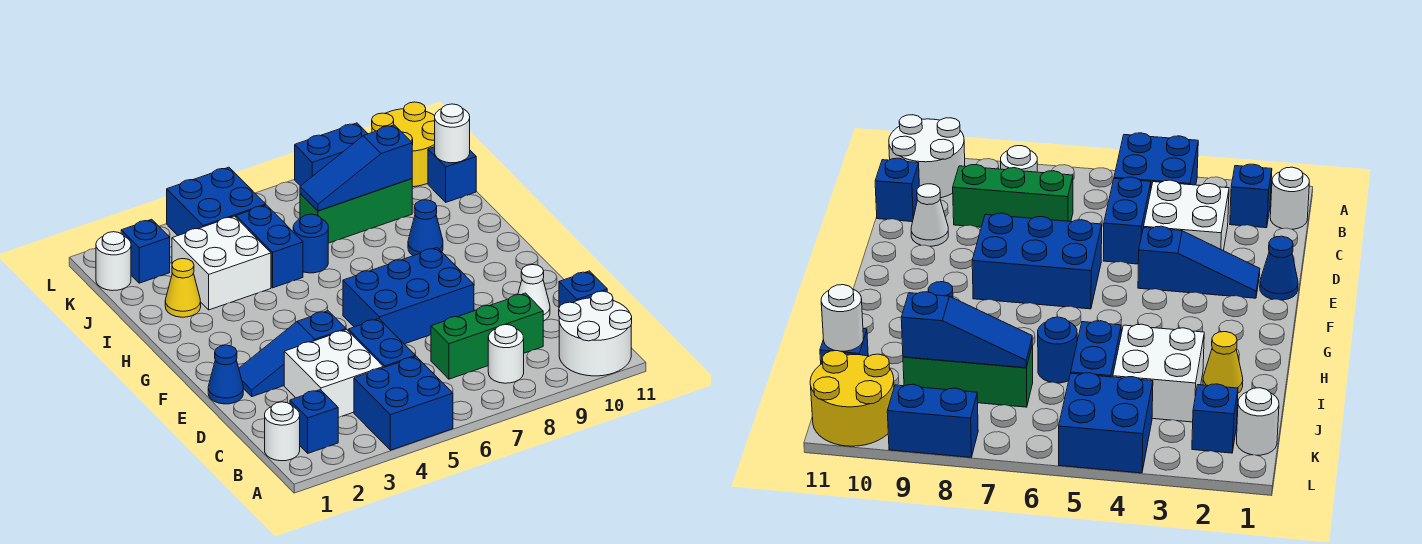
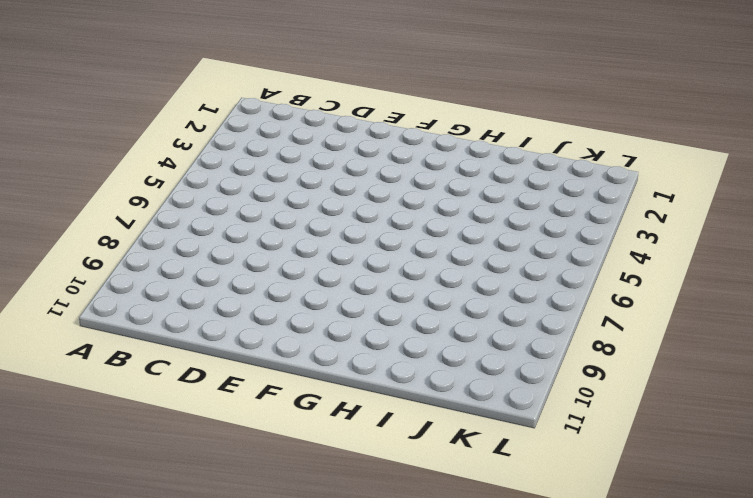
none -> blue 2x2 brick [354,356,453,450]
none -> white 2x2 round brick [559,291,632,376]
none -> white 1x1 round brick [265,402,300,461]

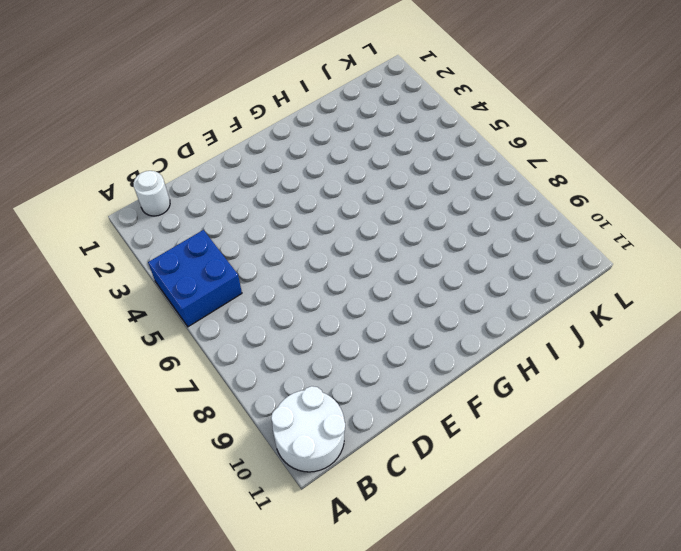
none -> blue 1x1 brick [290,390,338,453]
none -> white 1x1 round brick [488,324,524,383]
none -> white 2x2 brick [284,330,383,418]

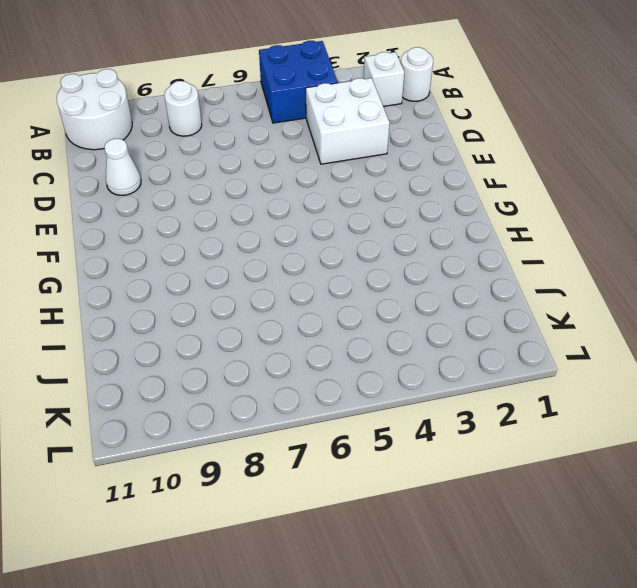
white 1x1 brick [364,52,405,106] -> blue 1x1 brick [290,390,338,453]
none -> blue 1x2 brick [348,319,415,368]
none -> green 1x3 brick [431,293,543,379]
none -> blue 1x1 brick [559,271,607,307]

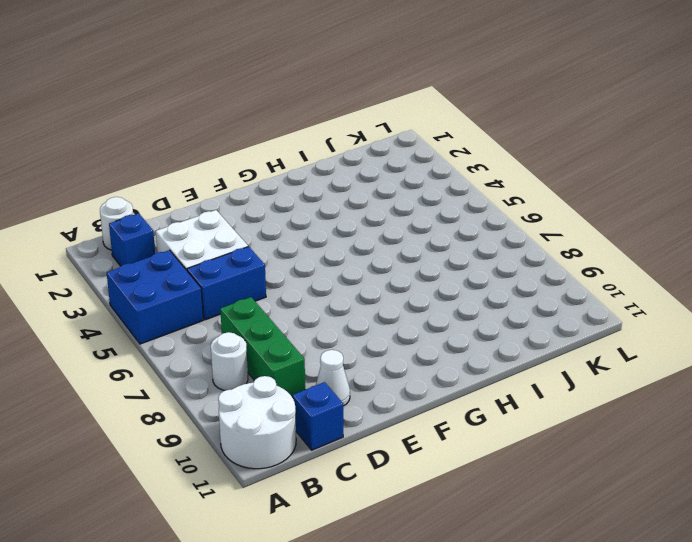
none -> blue 1x1 cone [208,345,243,404]
none -> blue 1x3 slope [239,311,346,397]
none -> blue 2x3 brick [343,248,474,344]

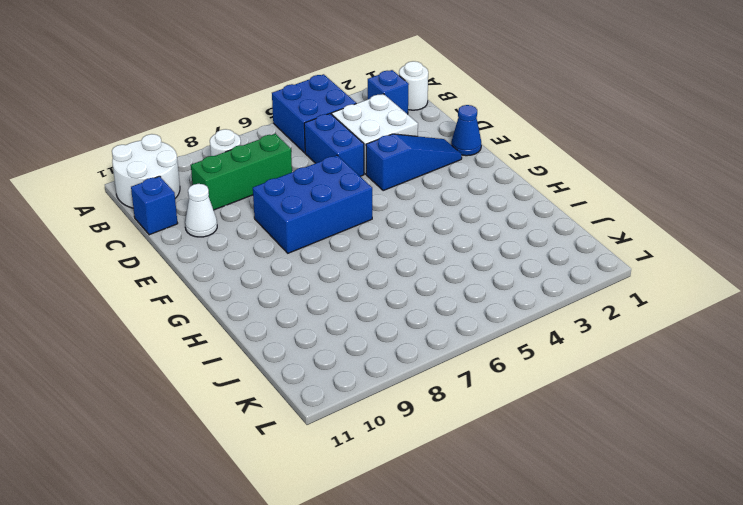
none -> blue 1x1 cone [408,200,443,256]
none -> yellow 1x1 cone [165,259,201,317]
none -> white 2x2 brick [172,216,271,310]

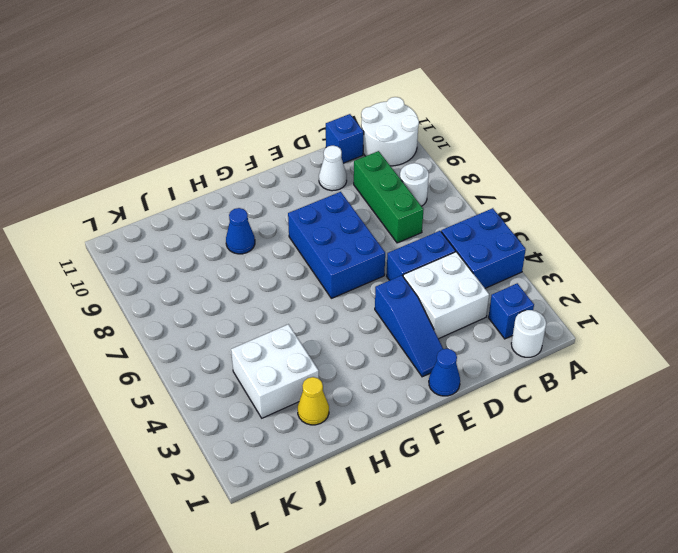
none -> blue 1x2 brick [236,205,303,288]
none -> blue 1x1 round brick [293,214,328,273]
none -> green 1x3 brick [300,179,412,243]

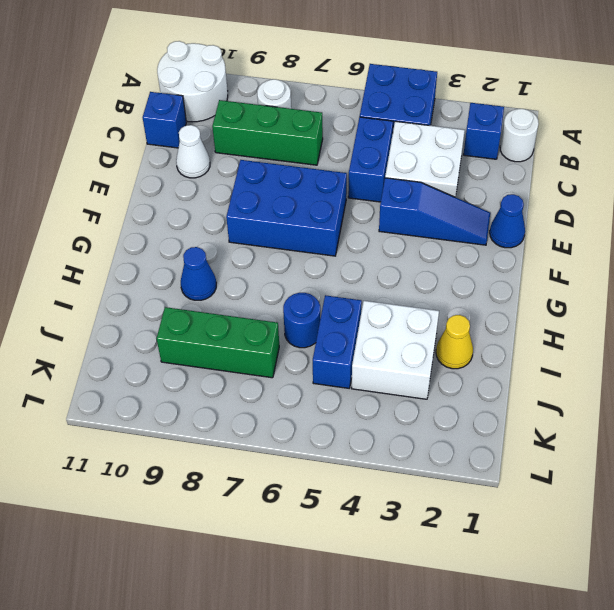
none -> blue 1x1 brick [428,147,476,202]
none -> white 1x1 round brick [96,232,131,291]
none -> blue 1x1 brick [121,219,170,283]

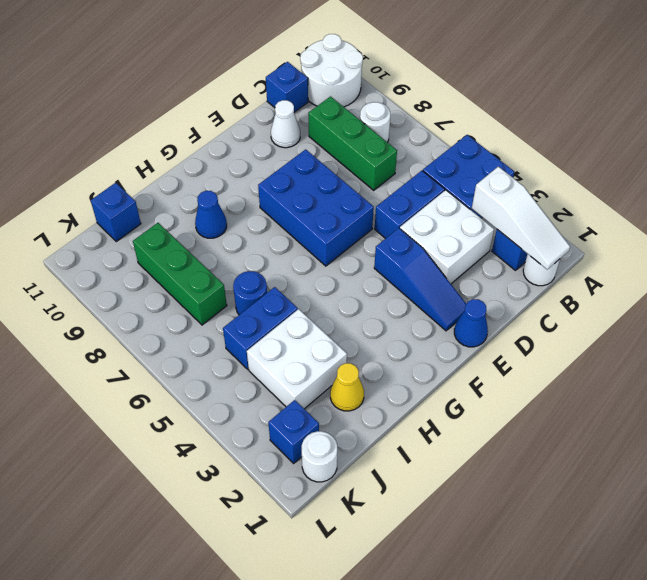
white 1x3 slope [472,167,570,269] -> none
none -> blue 2x2 brick [167,167,266,235]
none -> yellow 2x2 round brick [372,102,435,187]
none -> blue 1x2 brick [295,123,368,186]

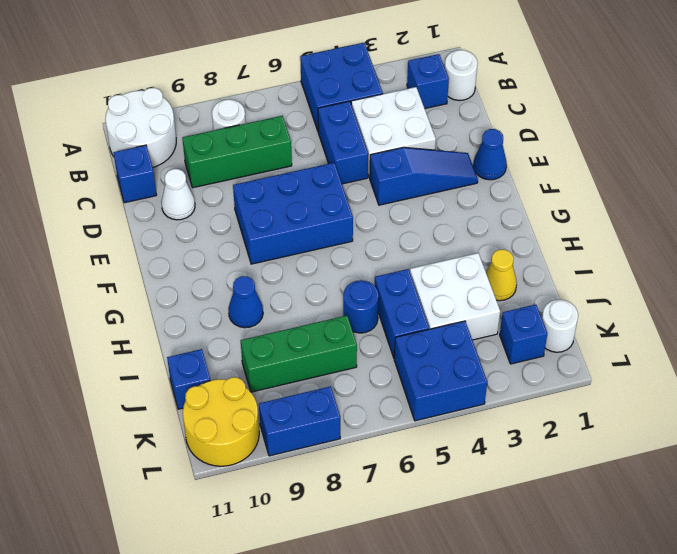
none -> blue 1x3 slope [300,125,412,211]
none -> white 1x1 round brick [435,104,470,163]

